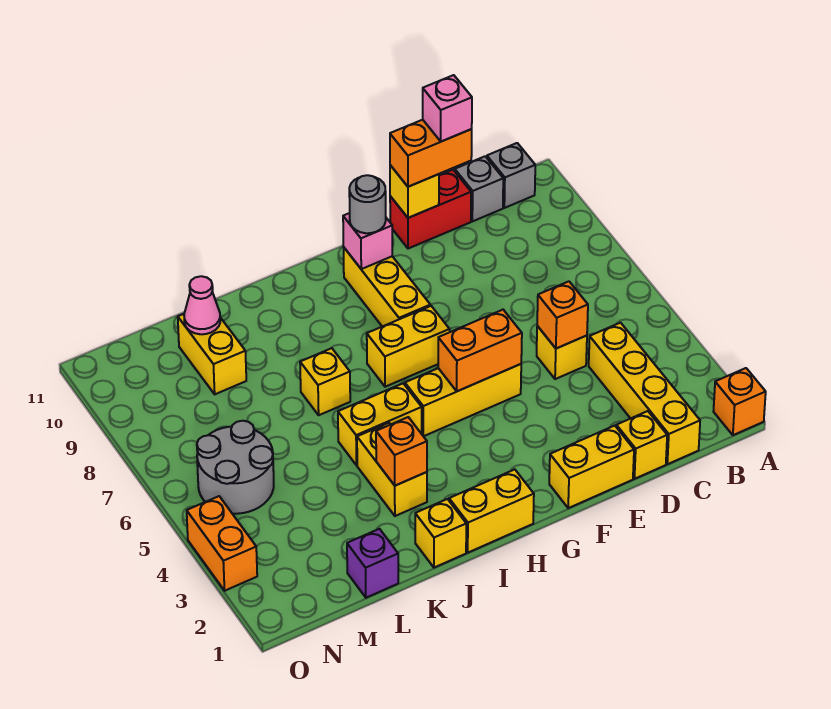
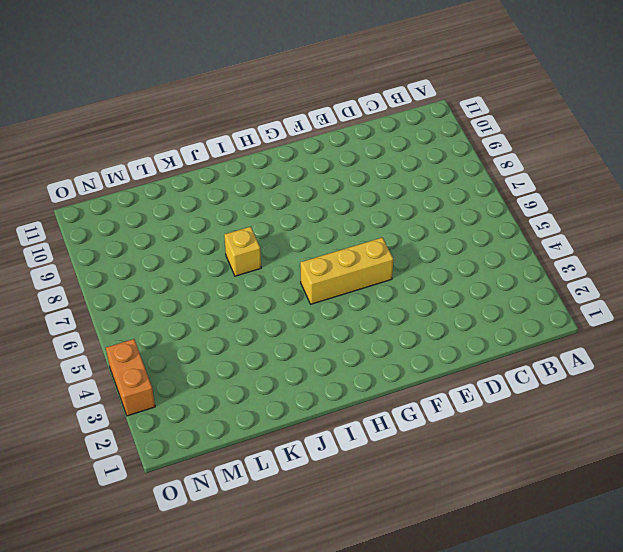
none -> orange 1x1 brick [714,368,766,435]
none -> grey 1x1 brick [487,143,535,208]
none -> yellow 1x4 brick [589,323,700,464]

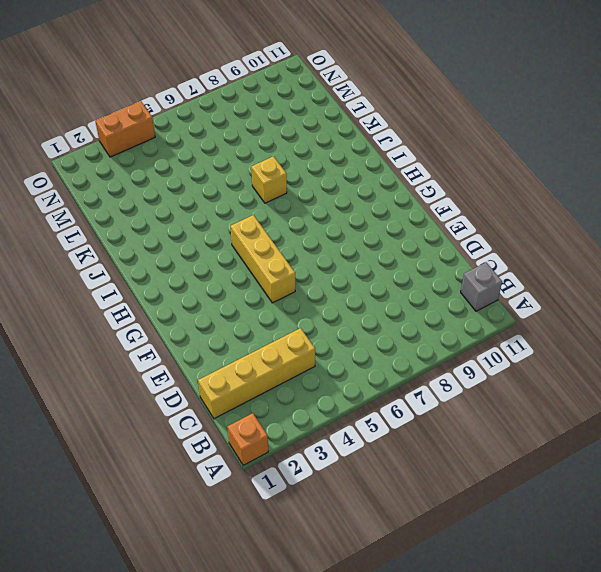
none -> grey 1x1 brick [455,156,503,221]
none -> yellow 1x1 brick [616,411,667,479]
none -> yellow 1x1 brick [537,326,587,379]

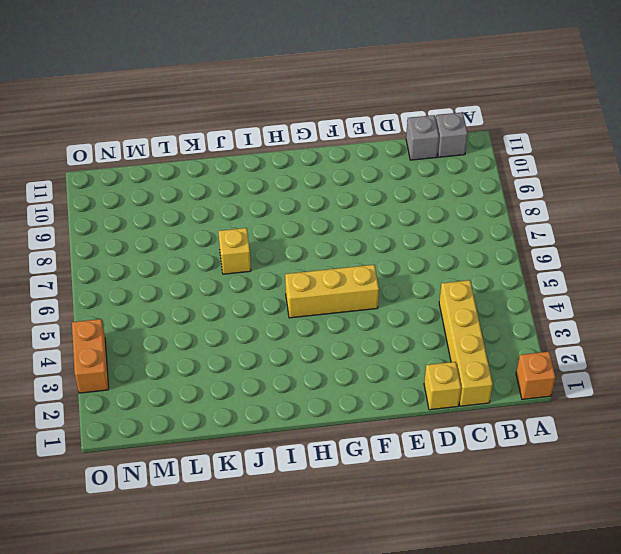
none -> yellow 1x1 brick [537,326,587,379]
none -> red 1x2 brick [390,170,471,249]
none -> yellow 1x2 brick [549,426,634,508]

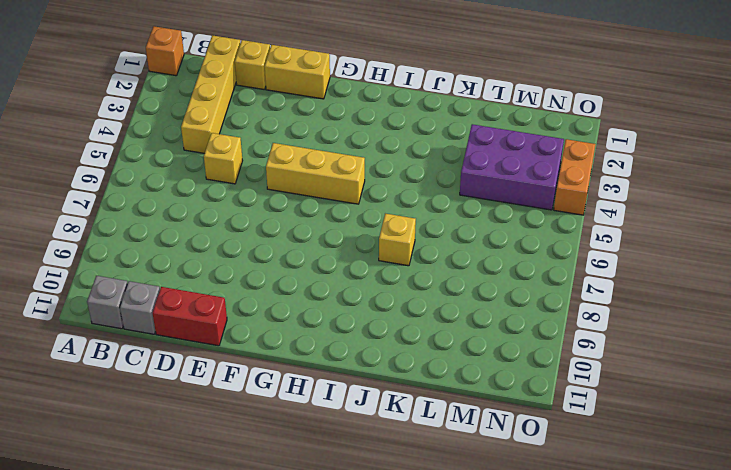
purple 2x3 brick [460,124,564,210] -> none
none -> yellow 1x2 brick [367,306,450,387]
none -> yellow 1x3 brick [344,248,430,327]
none -> yellow 1x2 brick [449,469,534,553]

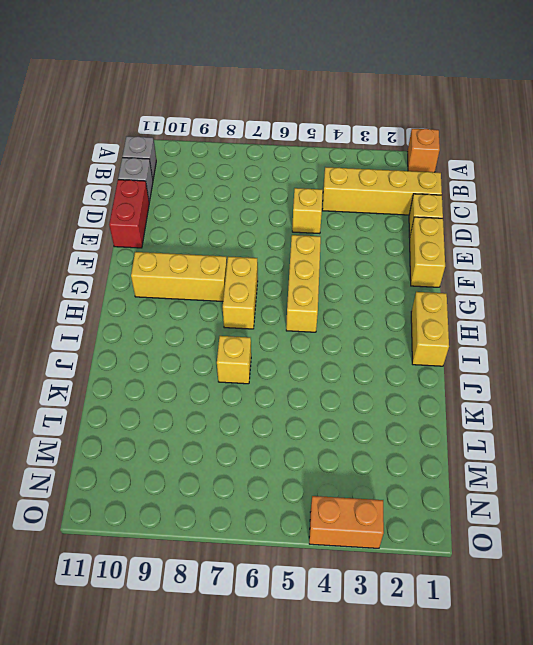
none -> yellow 1x2 brick [338,384,422,465]
none -> yellow 1x1 brick [415,499,466,568]
none -> yellow 1x2 brick [357,423,427,516]

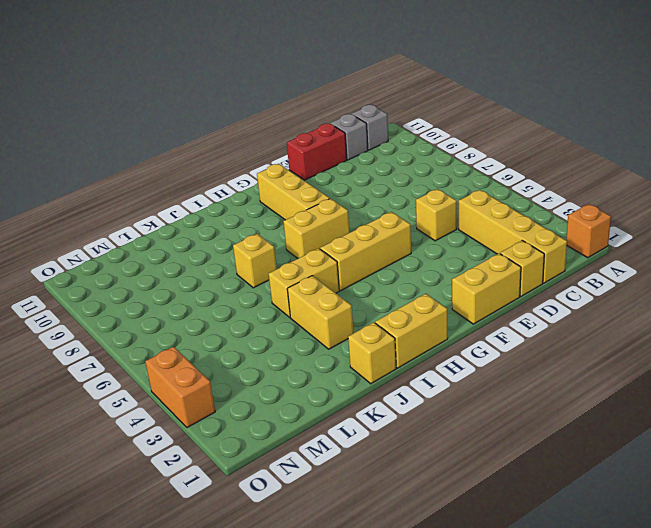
none -> purple 1x1 brick [347,529,398,598]
none -> yellow 1x2 brick [178,314,246,394]
none -> grey 2x2 round brick [197,421,274,514]

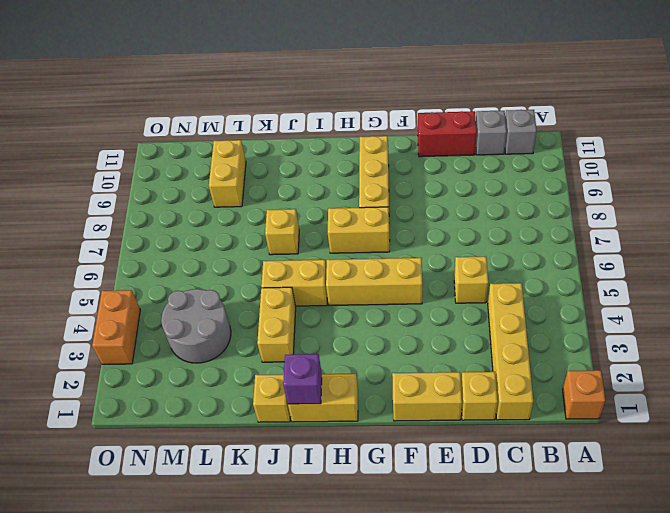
purple 1x1 brick [283,354,322,404] -> purple 1x1 brick moved to [347,529,398,598]
grey 2x2 round brick [161,289,231,363] -> grey 2x2 round brick moved to [197,421,274,514]
none -> orange 1x1 brick [537,281,588,349]
none -> yellow 1x1 brick [390,165,439,218]
none -> orange 1x2 brick [438,310,522,391]

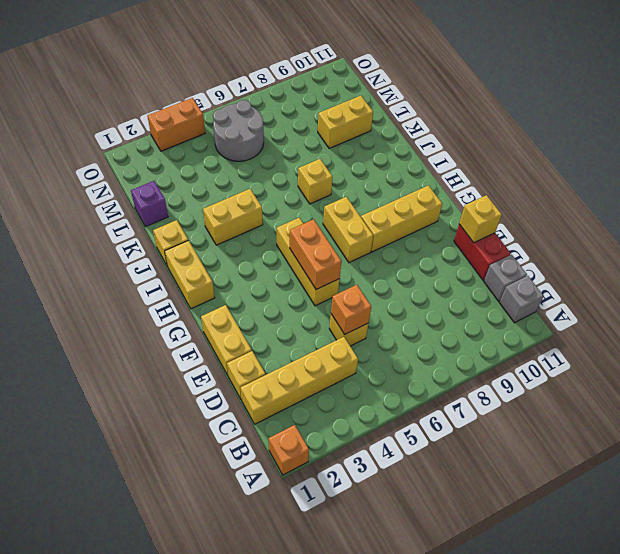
none -> yellow 1x2 brick [338,384,422,465]
none -> pink 1x1 brick [343,213,392,269]
none -> orange 1x1 brick [376,417,427,486]

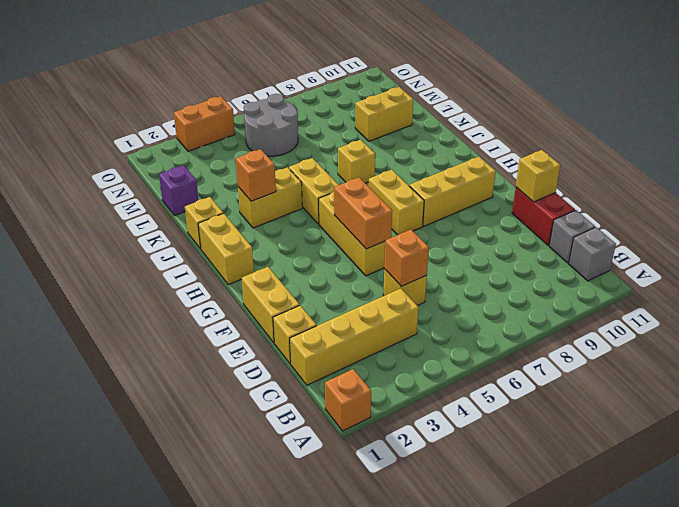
none -> pink 1x1 brick [343,213,392,269]
none -> pink 1x1 cone [184,276,220,334]
none -> orange 1x2 brick [390,120,472,187]

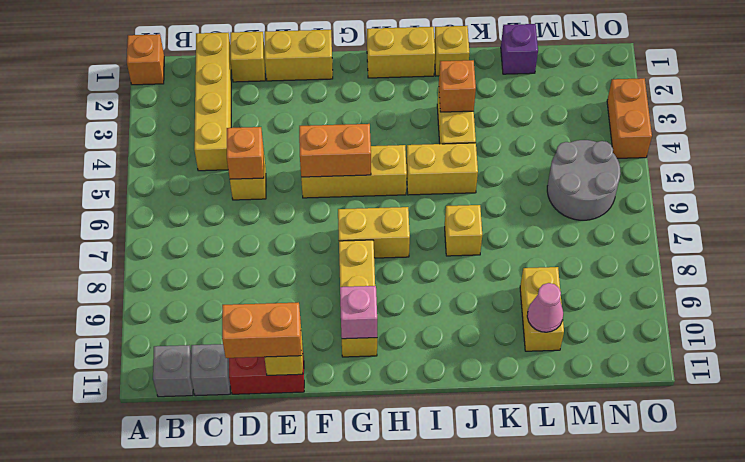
none -> grey 1x1 round brick [349,175,386,233]
none -> pink 1x1 brick [423,75,472,142]

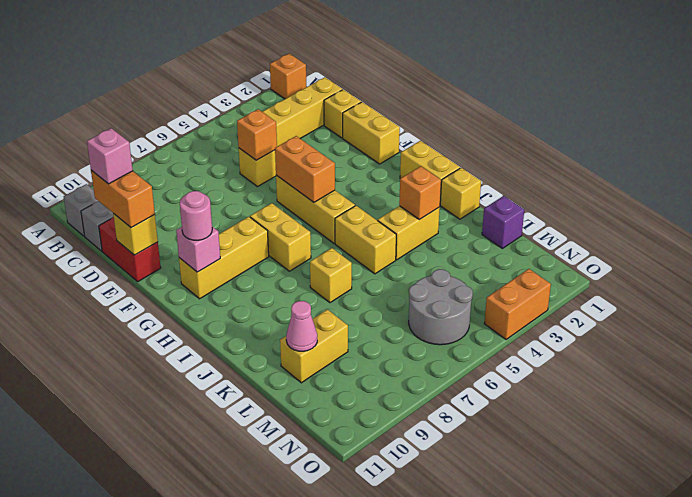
pink 1x1 round brick [180,191,212,240] -> grey 1x1 round brick [349,175,386,233]

